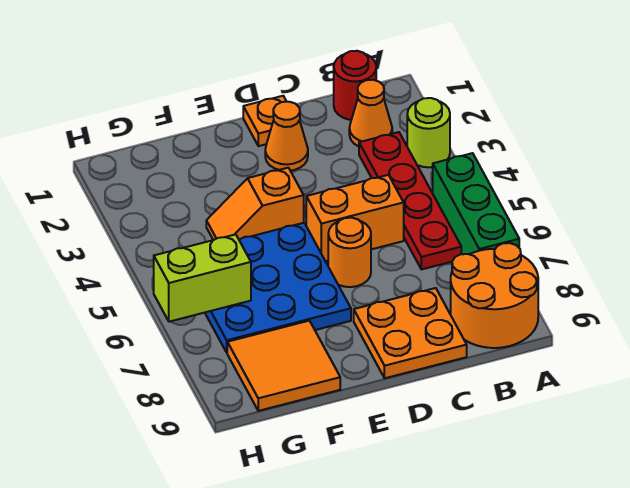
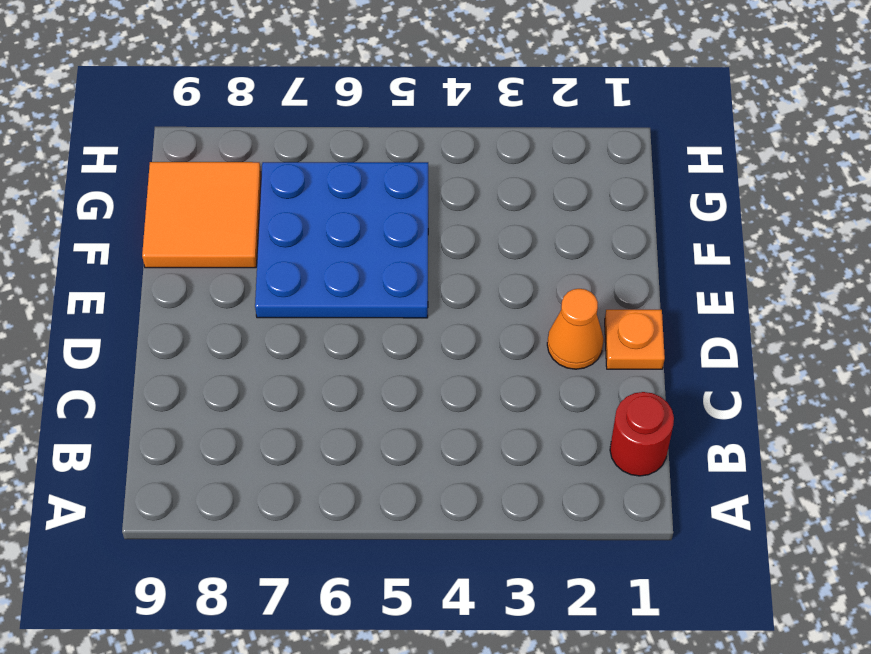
none -> lime 1x1 round brick [407,98,450,167]
none -> green 1x3 brick [433,153,519,254]
none -> orange 2x2 round brick [451,243,538,348]

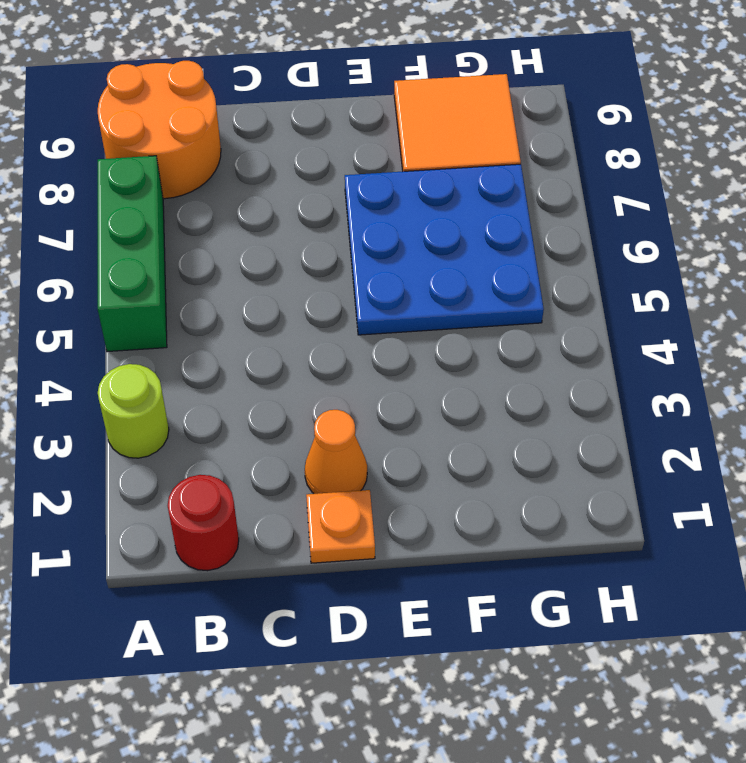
none -> orange 1x1 cone [349,80,392,147]
none -> red 1x4 plate [359,132,461,270]
none -> orange 1x2 brick [306,175,404,261]

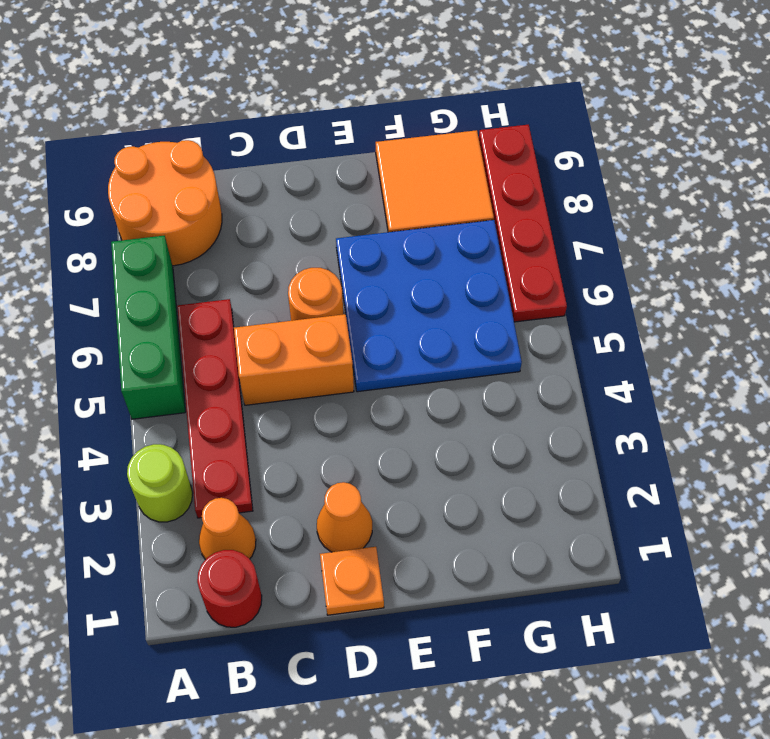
red 1x4 plate [479,125,567,322] -> none
none -> orange 2x2 plate [354,288,467,378]
none -> orange 1x2 slope [206,168,304,240]
none -> lime 1x2 brick [154,234,251,322]

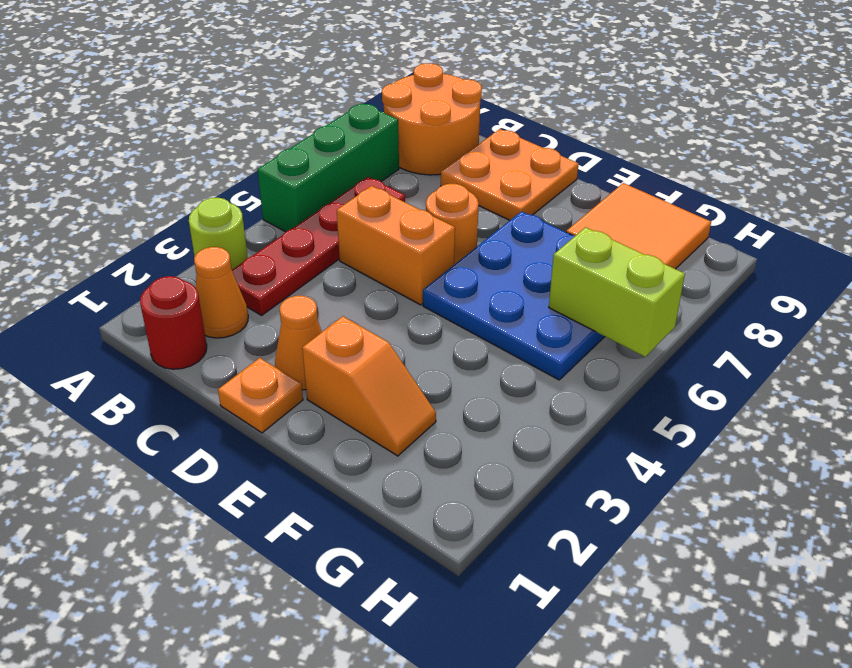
orange 1x2 slope [302,316,436,456] -> orange 1x2 slope moved to [206,168,304,240]

